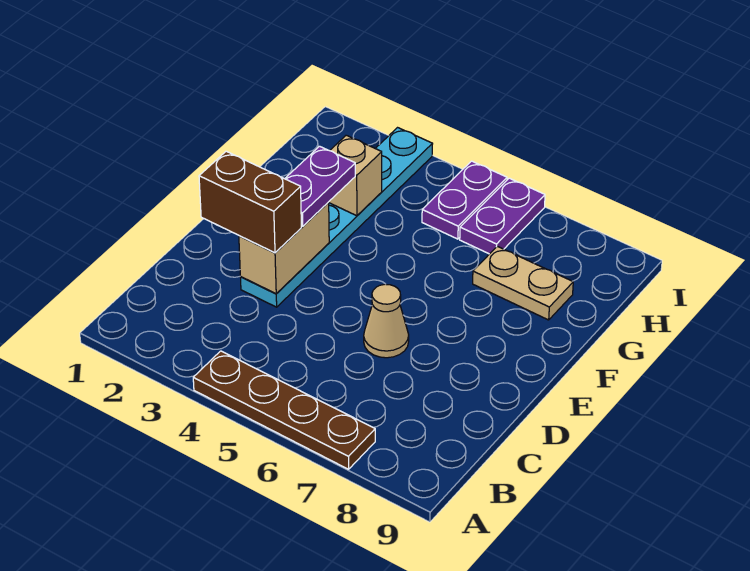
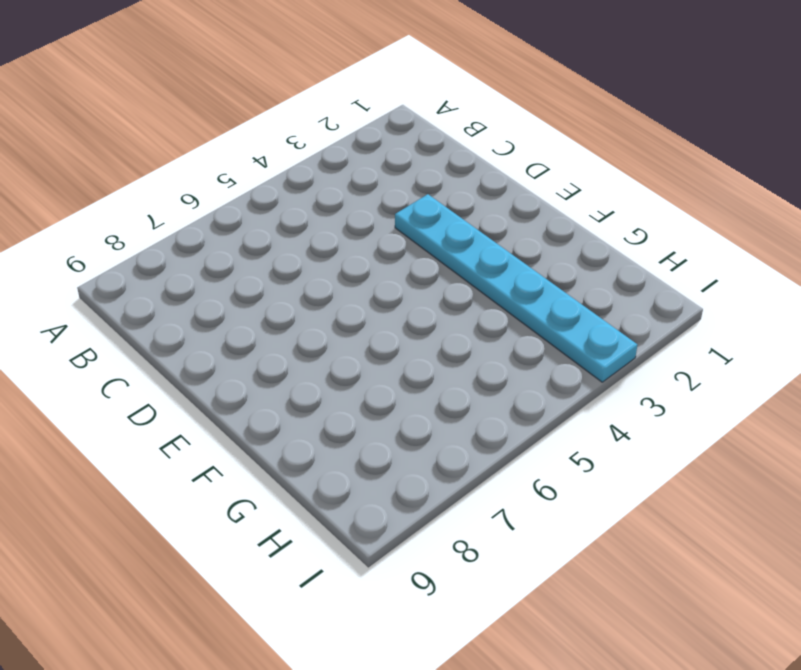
none -> brown 1x4 plate [193,351,375,469]
none -> tan 1x1 cone [364,284,409,358]

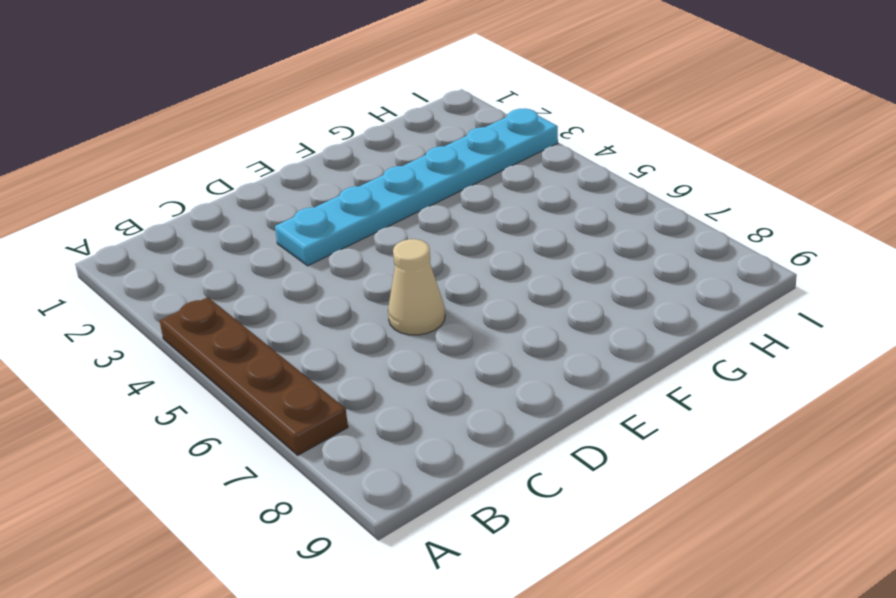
none -> tan 1x2 plate [473,246,573,320]
none -> purple 1x2 plate [422,161,507,239]

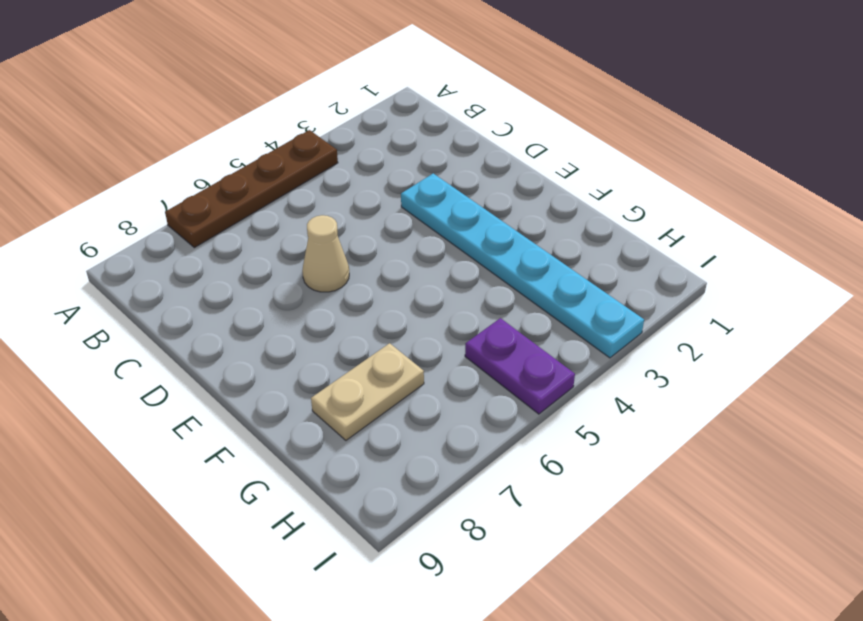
none -> purple 1x2 plate [460,178,545,254]
none -> tan 1x2 brick [239,202,329,294]

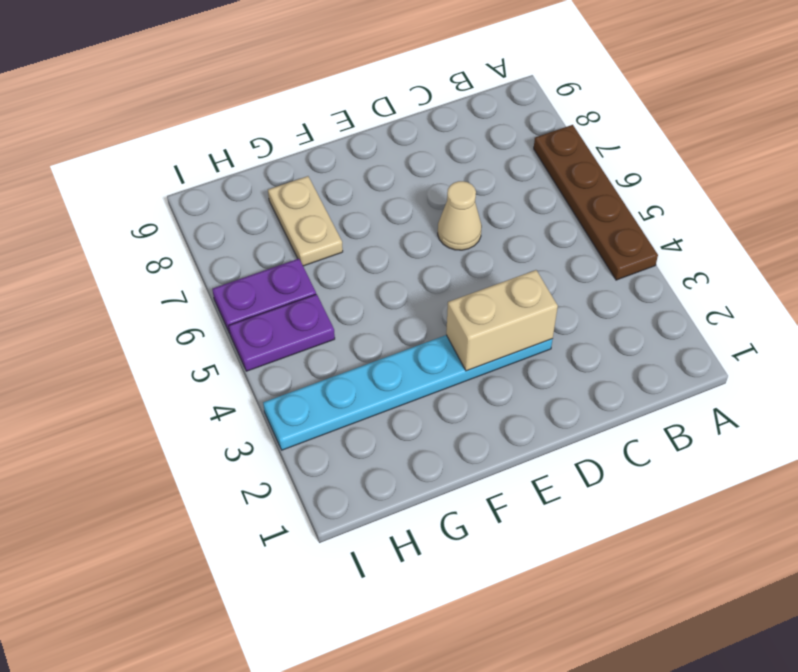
none -> tan 1x1 brick [329,135,382,216]
none -> brown 1x2 brick [199,151,301,253]

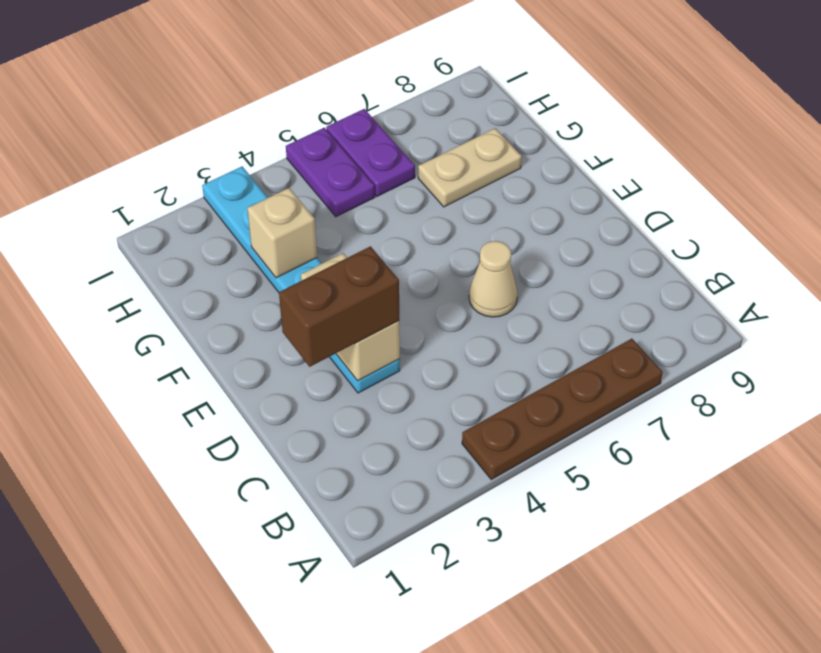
none -> purple 1x2 plate [285,146,355,226]

